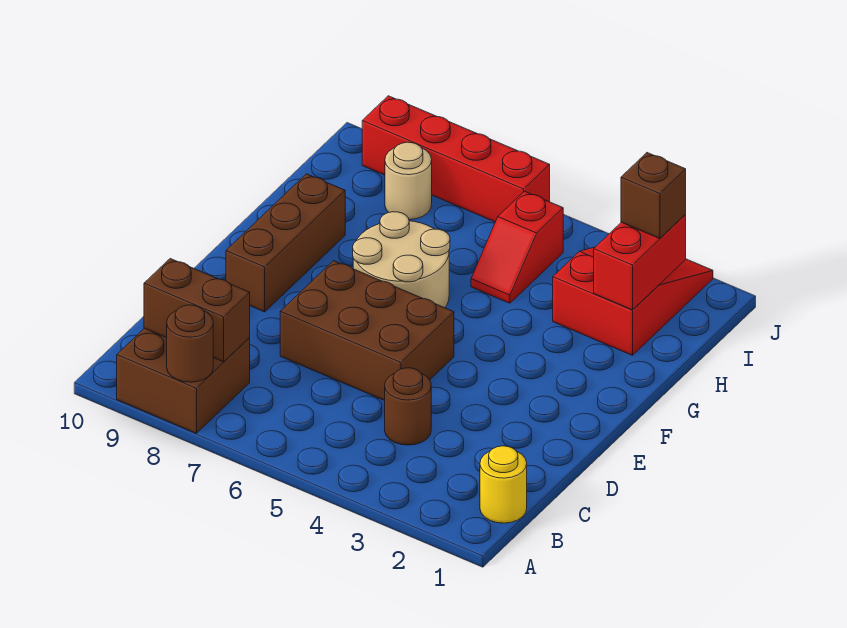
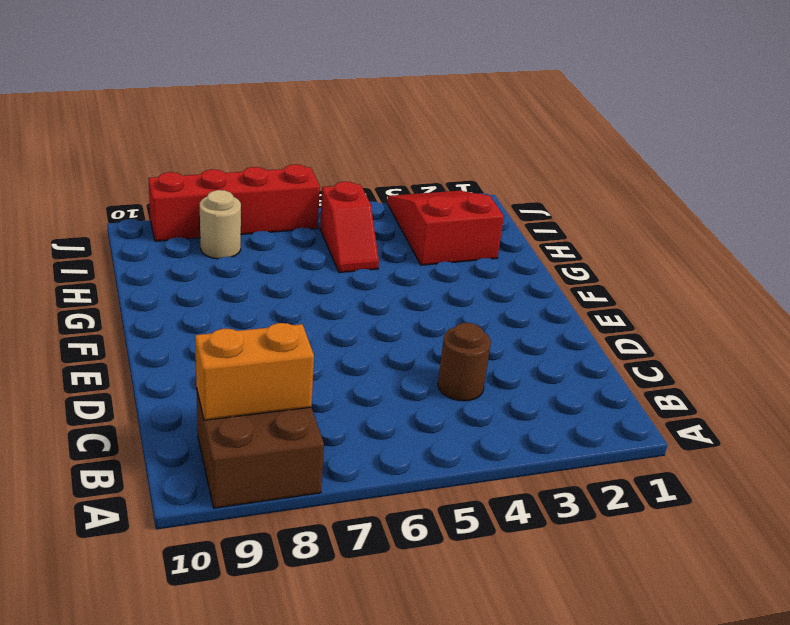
orange 1x2 brick [195,323,314,420] -> brown 1x2 brick [144,259,250,362]
none -> yellow 1x1 round brick [480,446,527,523]
none -> brown 2x3 brick [280,261,454,401]
none -> brown 1x3 brick [226,174,345,312]

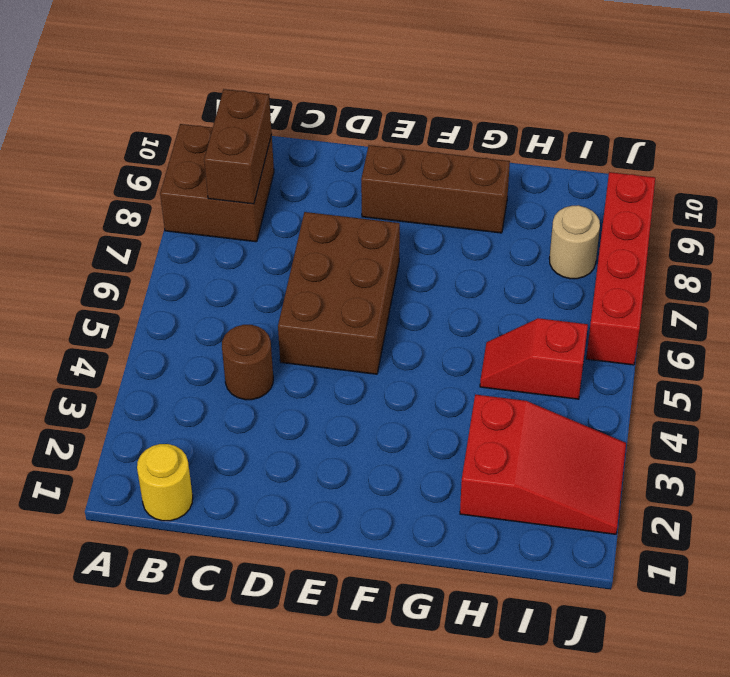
none -> tan 2x2 round brick [353,212,450,308]
none -> brown 1x1 round brick [167,305,213,382]
none -> red 1x2 brick [594,215,686,310]

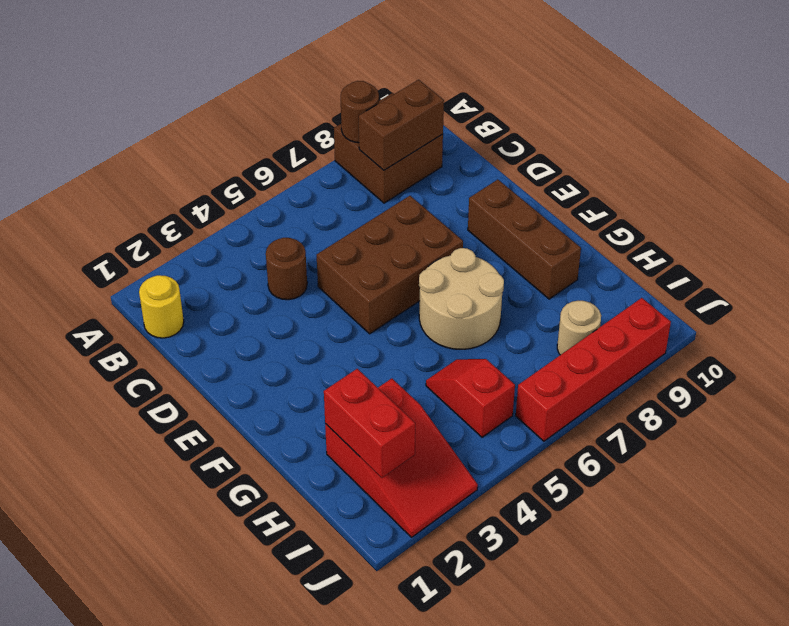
none -> brown 1x1 brick [621,153,686,239]

